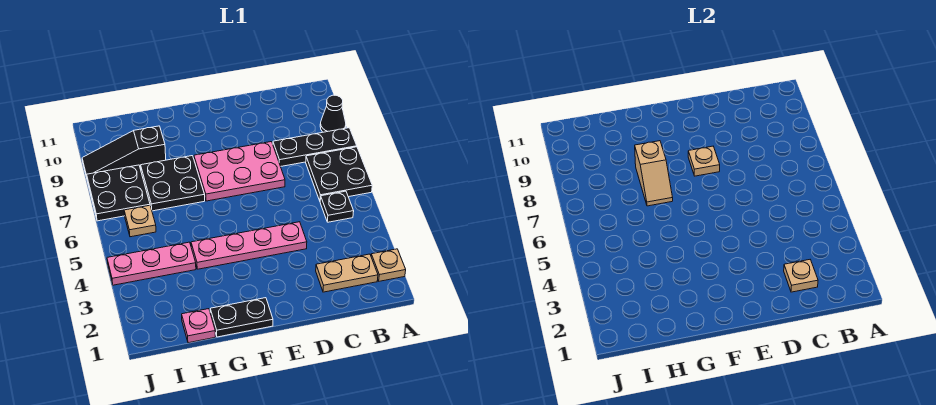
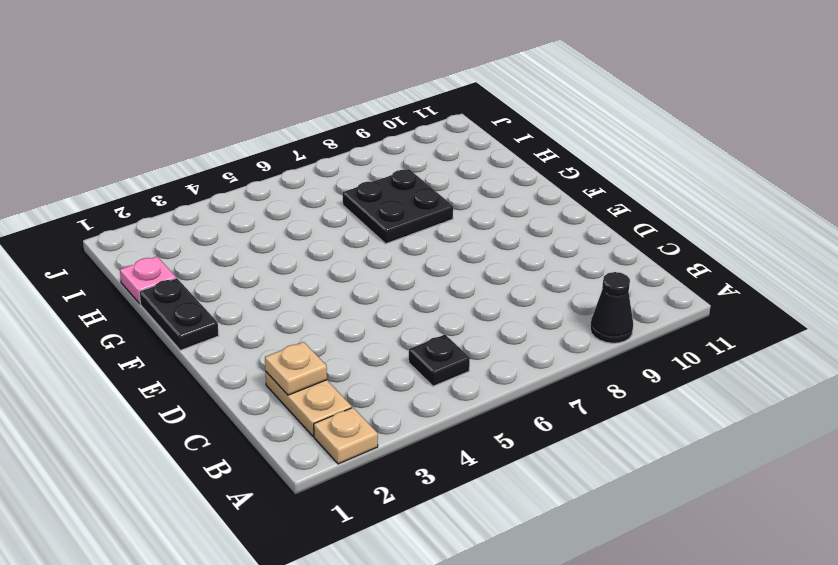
none -> black 2x2 plate [306,147,372,201]
none -> black 1x3 plate [273,128,357,167]
none -> pink 1x4 plate [191,222,307,269]

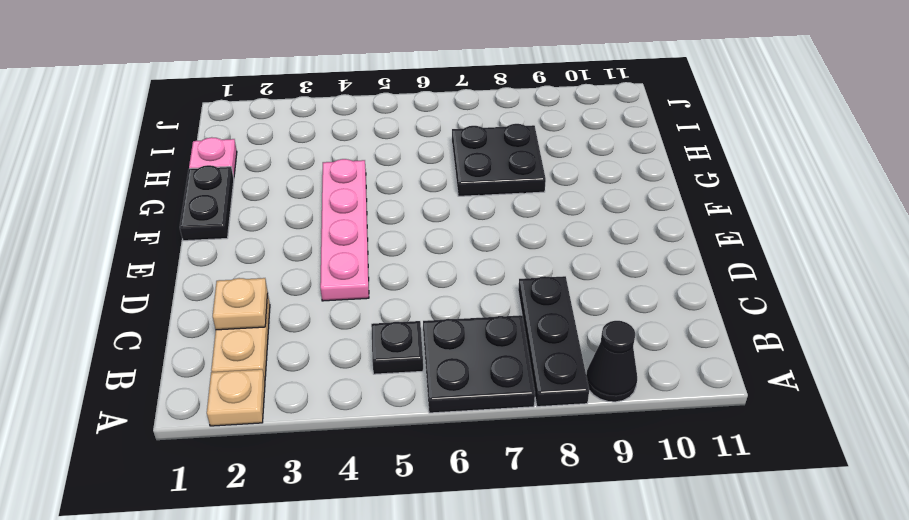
none -> pink 2x3 plate [194,142,285,201]
none -> pink 1x3 plate [107,242,196,285]
none -> black 1x3 slope [82,126,166,178]

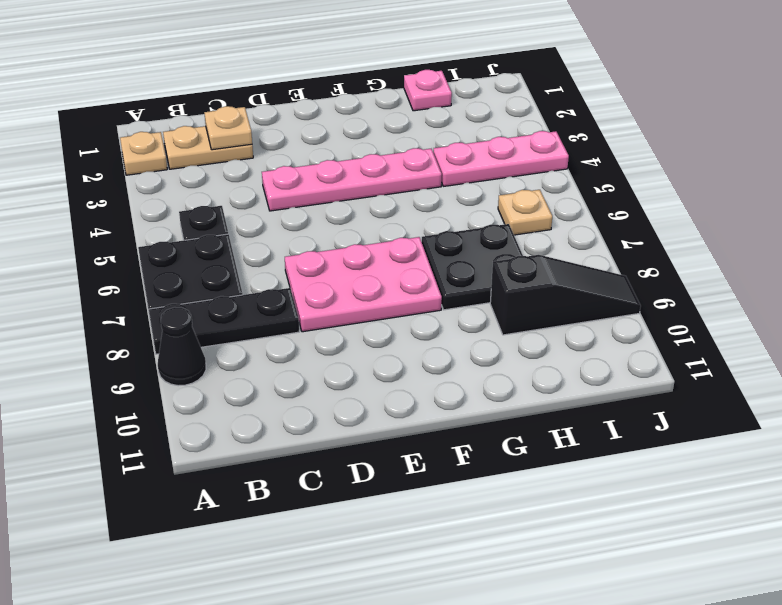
none -> black 1x2 plate [210,298,273,337]
none -> black 2x2 plate [87,165,150,221]
none -> tan 1x1 plate [688,146,720,176]

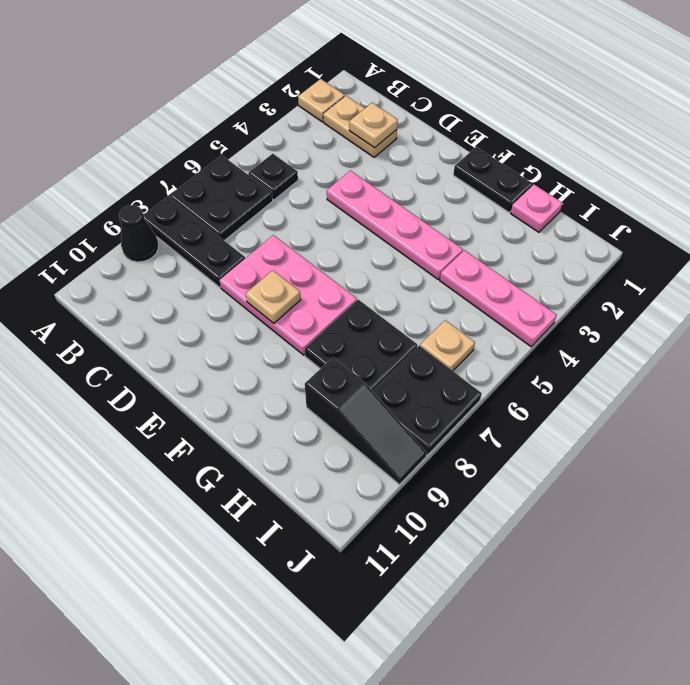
none -> tan 1x2 slope [635,141,673,206]

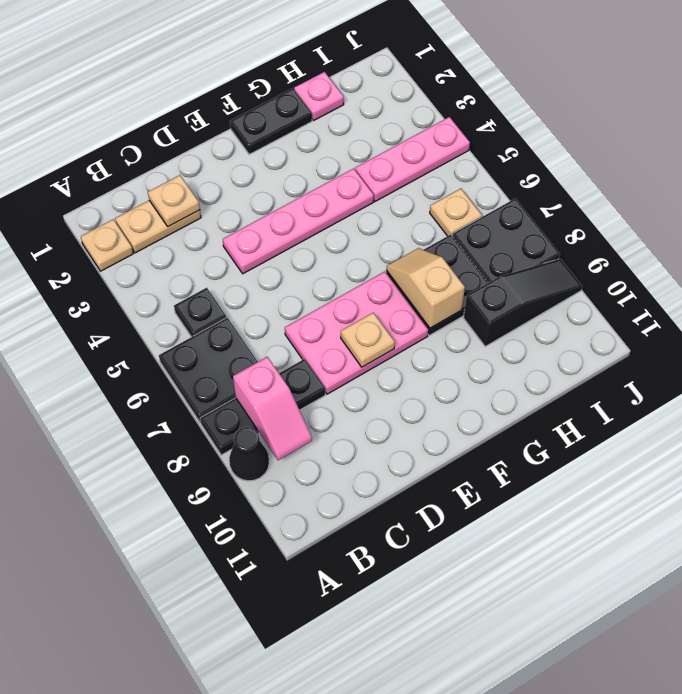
pink 1x2 slope [233,357,312,460] -> none

